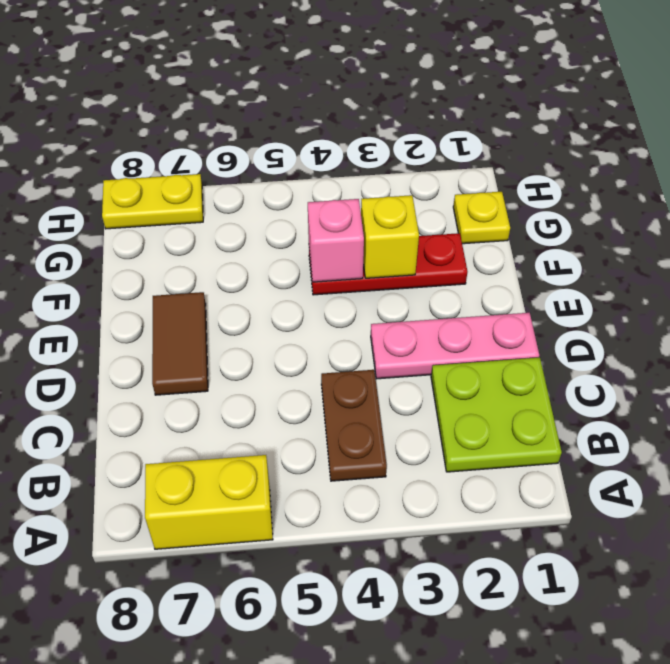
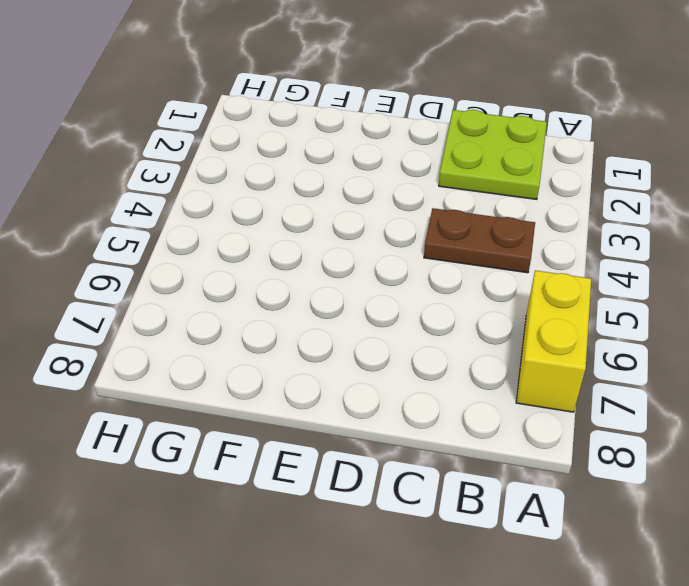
none -> pink 1x3 plate [371,313,539,379]
none -> brown 1x2 tile [152,292,208,395]

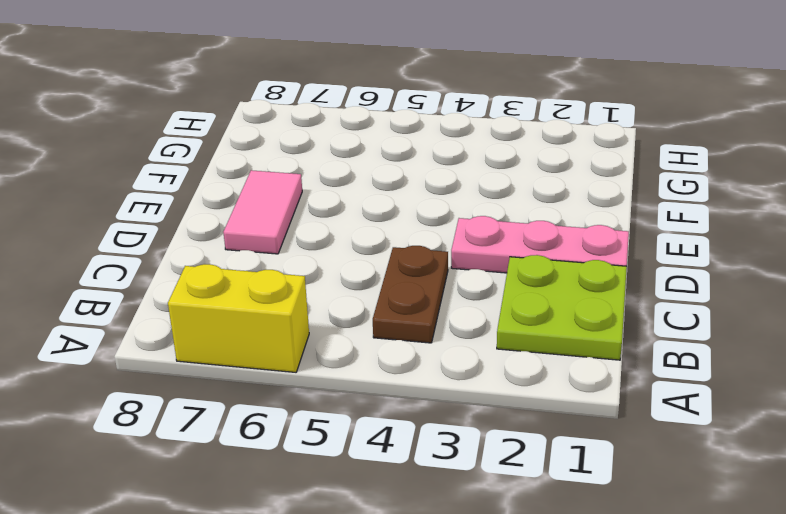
pink 1x2 tile [223,170,302,254] -> brown 1x2 tile [152,292,208,395]
none -> red 1x3 plate [309,233,467,295]
none -> yellow 1x1 plate [453,192,510,244]

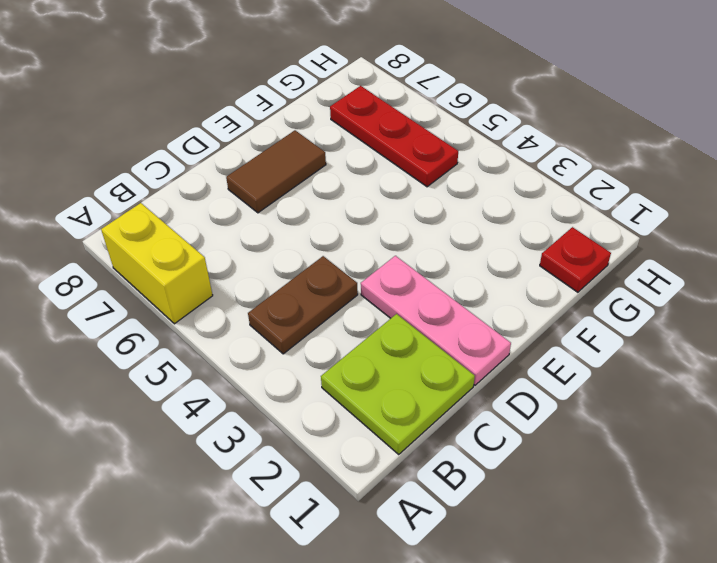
red 1x1 plate [540,227,611,292] -> yellow 1x1 plate [453,192,510,244]
red 1x3 plate [330,86,458,187] -> red 1x3 plate moved to [309,233,467,295]
none -> yellow 1x2 plate [102,174,203,229]
none -> yellow 1x1 brick [361,195,419,278]

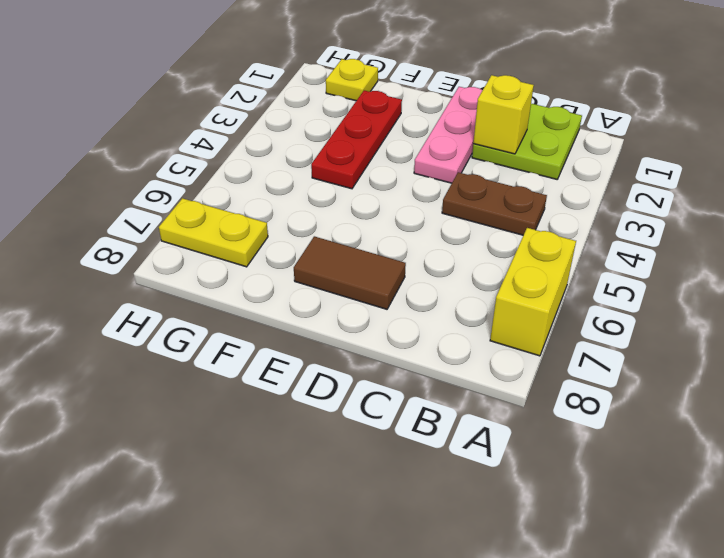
yellow 1x1 brick [473,75,534,154] -> yellow 1x1 brick moved to [361,195,419,278]
yellow 1x2 plate [159,198,268,267] -> yellow 1x2 plate turned to [102,174,203,229]
none -> pink 1x1 brick [308,199,364,282]

